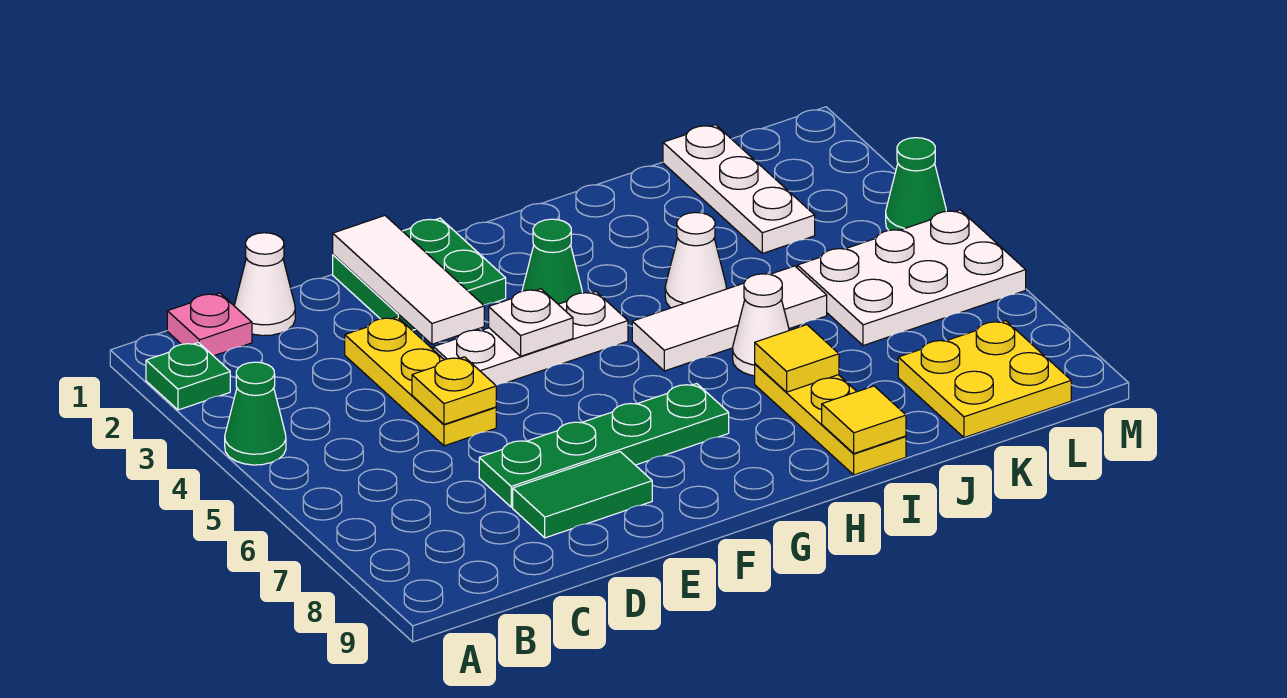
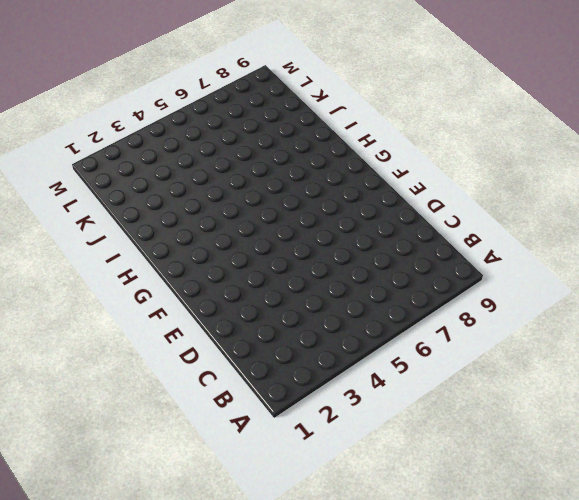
none -> green 1x1 plate [146,342,230,410]
none -> green 1x1 cone [225,362,286,465]
none -> pink 1x1 plate [167,293,252,356]

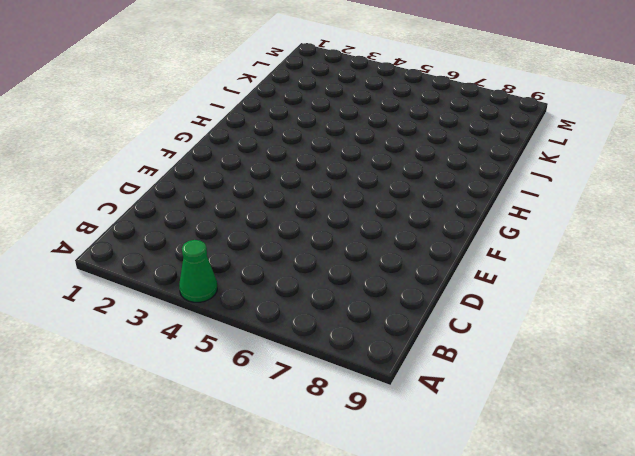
none -> green 1x1 plate [146,342,230,410]
none -> pink 1x1 plate [167,293,252,356]
none -> white 1x1 cone [234,233,295,336]

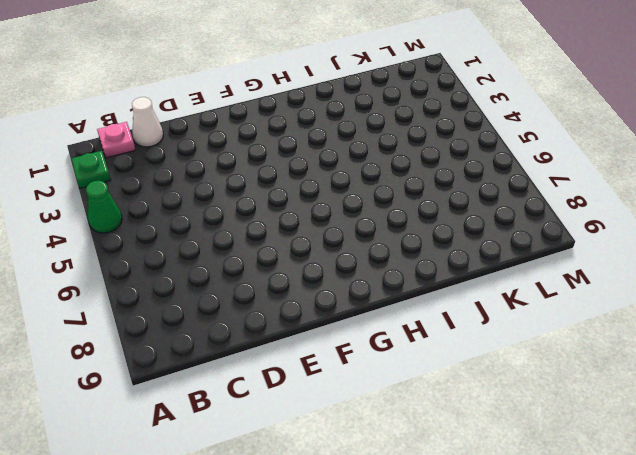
none -> yellow 1x3 plate [345,317,496,446]
none -> green 1x4 plate [479,384,729,507]
none -> green 1x2 tile [513,452,652,538]

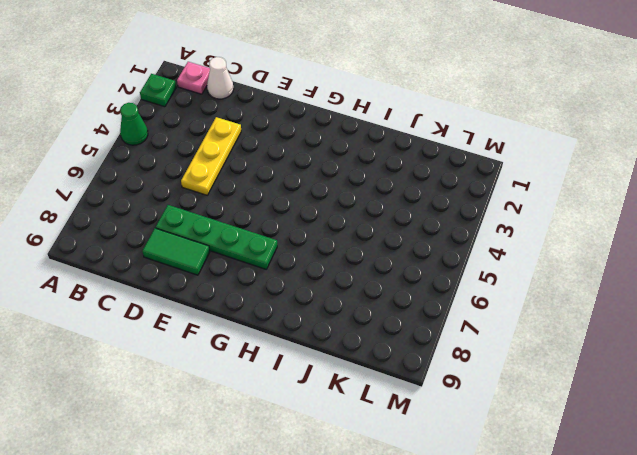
none -> green 2x2 plate [333,218,506,330]
none -> white 1x3 plate [433,292,628,385]
none -> green 1x1 cone [522,219,582,304]

